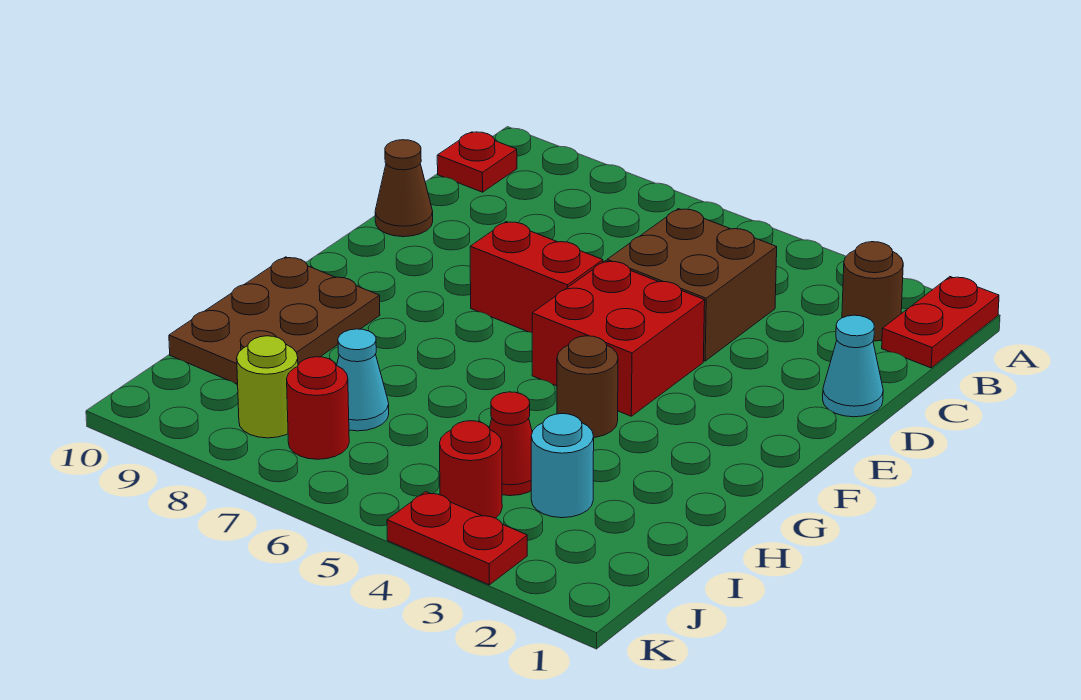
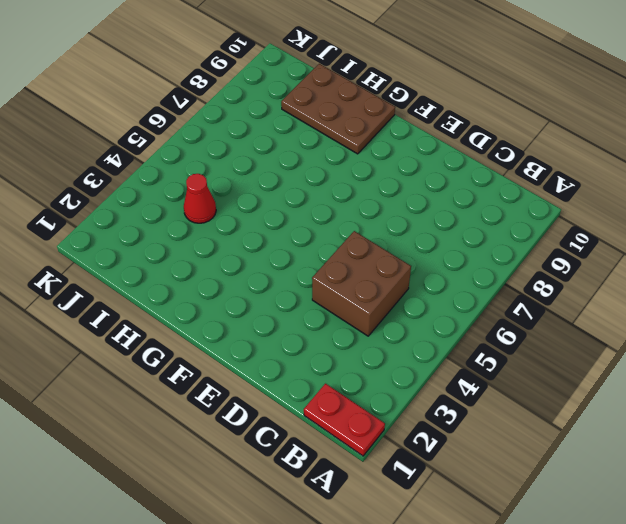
none -> brown 1x1 round brick [842,242,903,341]
none -> red 1x1 plate [437,132,517,192]
none -> cyan 1x1 cone [823,315,883,417]

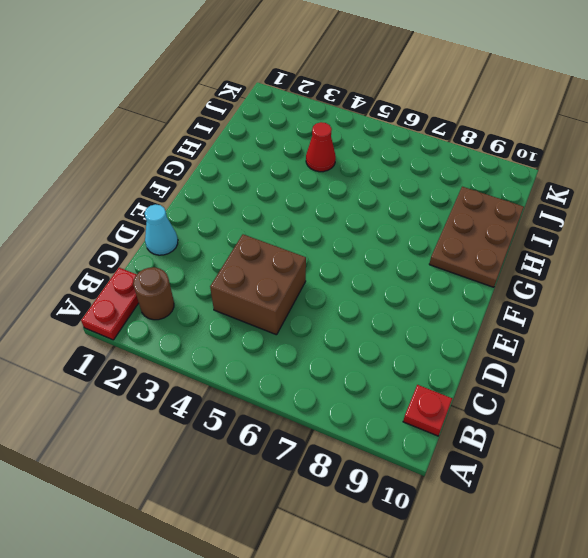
none -> brown 1x1 cone [375,140,433,237]
none -> red 2x2 brick [532,261,705,416]
none -> red 1x2 brick [470,222,603,333]

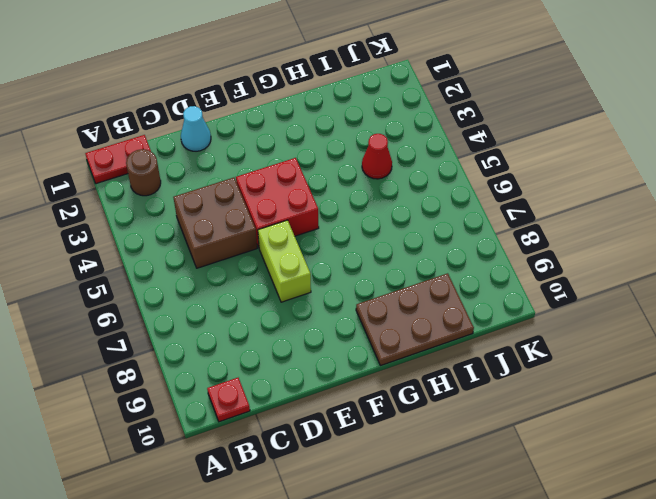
lime 1x2 brick [258,220,311,302] -> red 1x2 brick [470,222,603,333]
none -> brown 1x1 cone [375,140,433,237]
none -> brown 1x1 round brick [557,336,618,437]
none -> cyan 1x1 round brick [531,414,594,518]

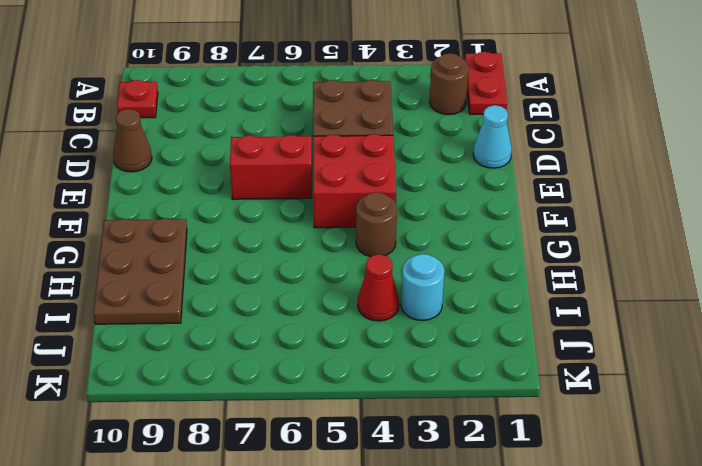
none -> cyan 1x1 cone [337,329,389,431]
none -> red 1x1 round brick [440,421,502,518]
none -> red 1x1 round brick [287,357,349,459]

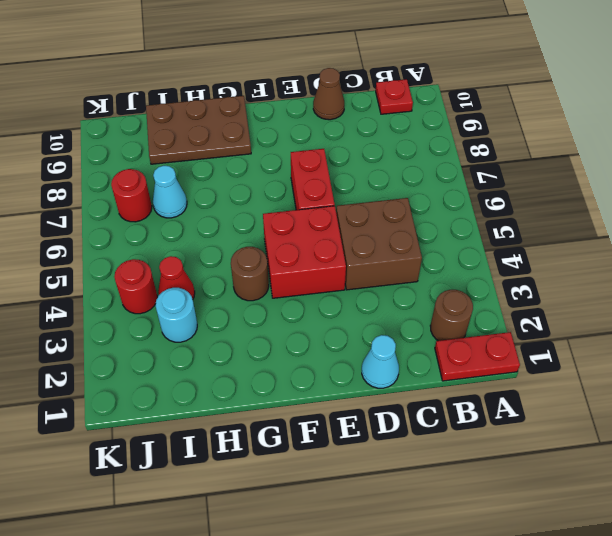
none -> lime 1x1 round brick [237,336,298,438]
none -> red 1x2 plate [387,492,527,585]

